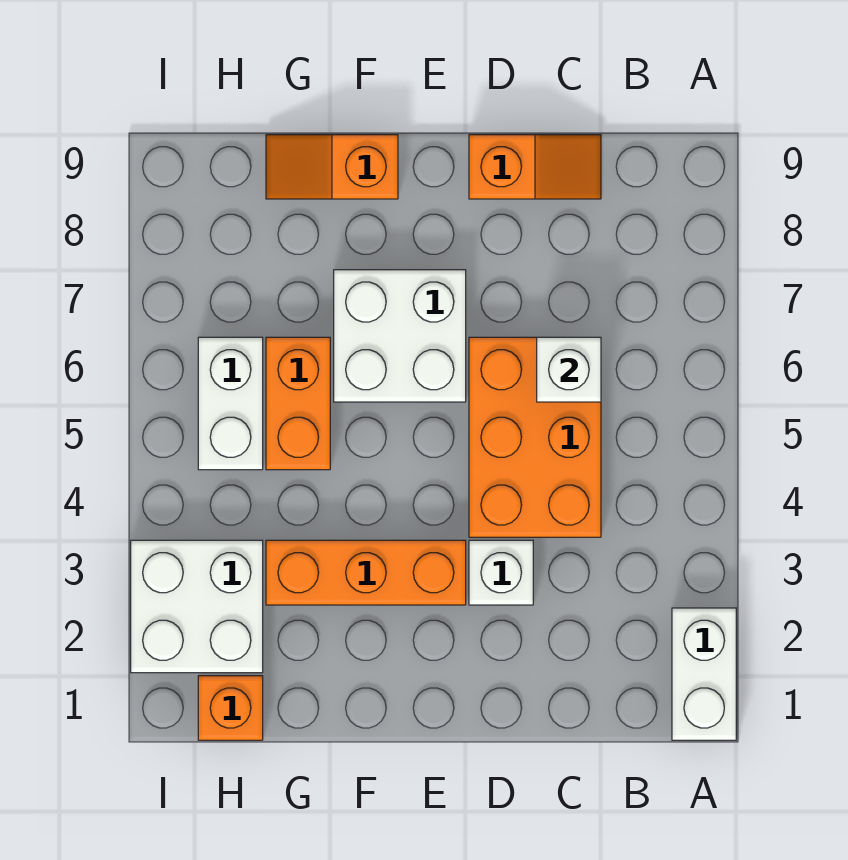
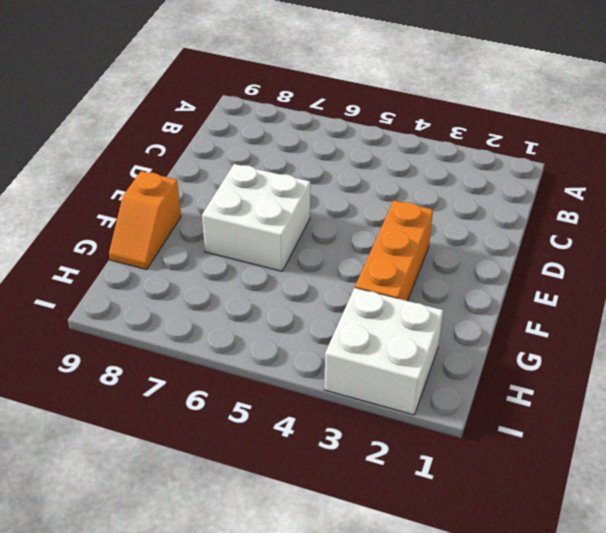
none -> white 1x2 brick [672,608,736,740]
none -> orange 2x3 brick [469,337,601,537]
none -> orange 1x2 slope [469,135,601,199]

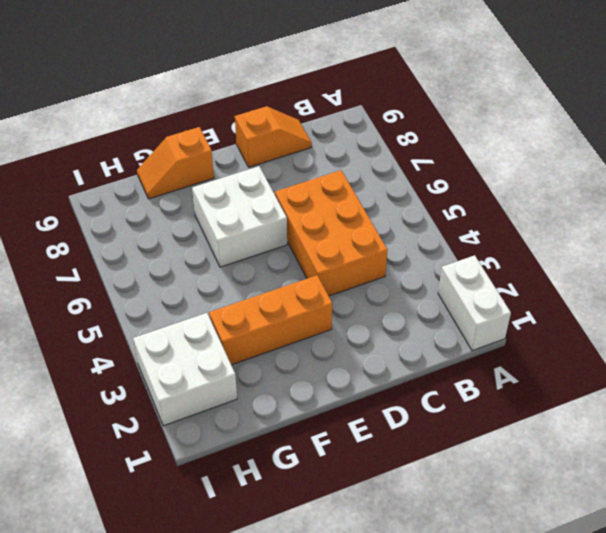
none -> white 1x1 brick [469,540,533,605]
none -> orange 1x2 brick [266,337,330,470]
none -> orange 1x1 brick [198,676,263,740]

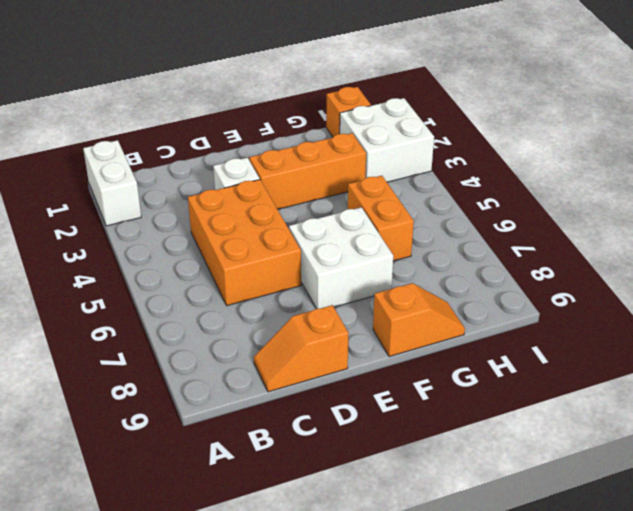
none -> white 1x2 brick [198,337,263,470]
none -> white 1x1 brick [537,337,601,402]

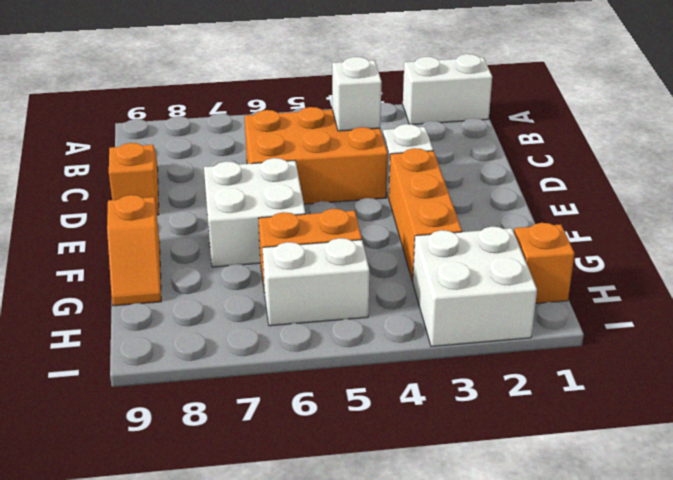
white 1x1 brick [332,57,382,131] -> white 1x1 brick moved to [537,337,601,402]

